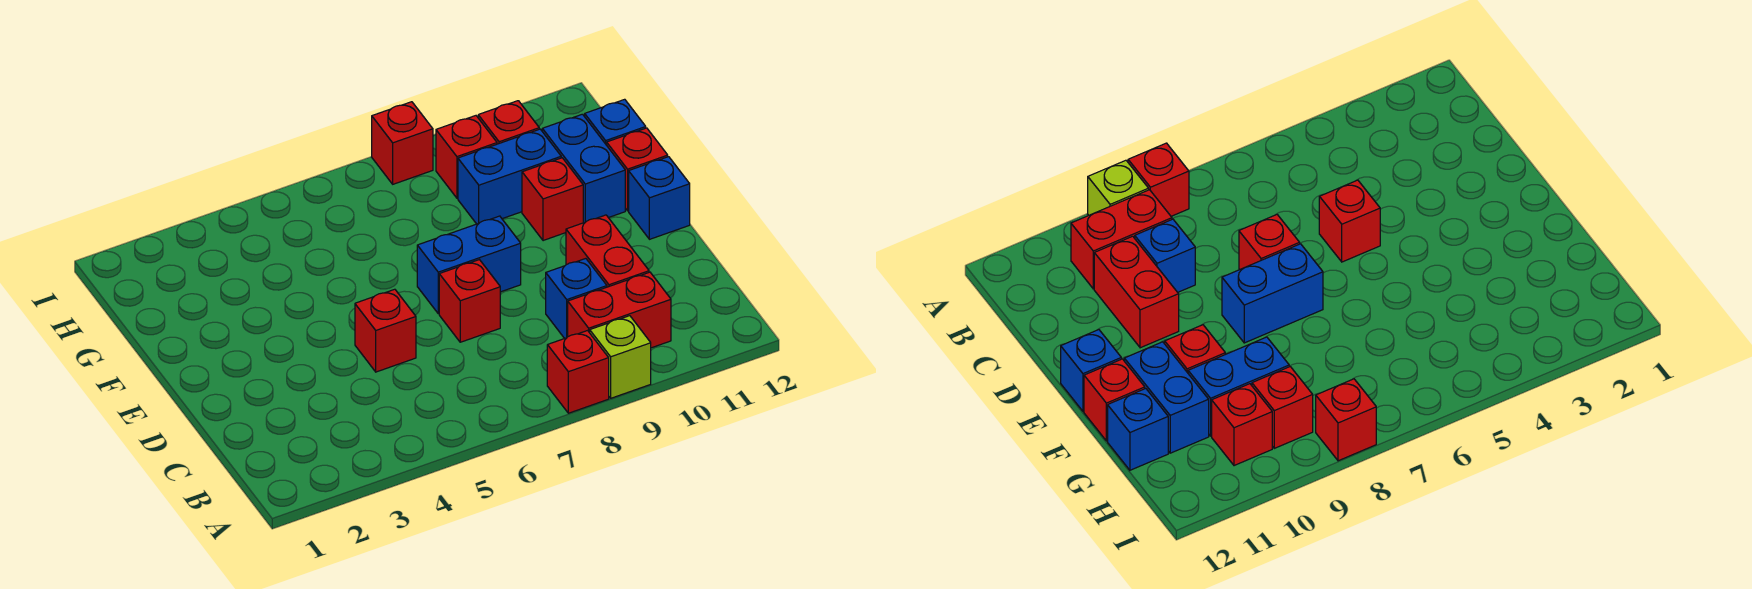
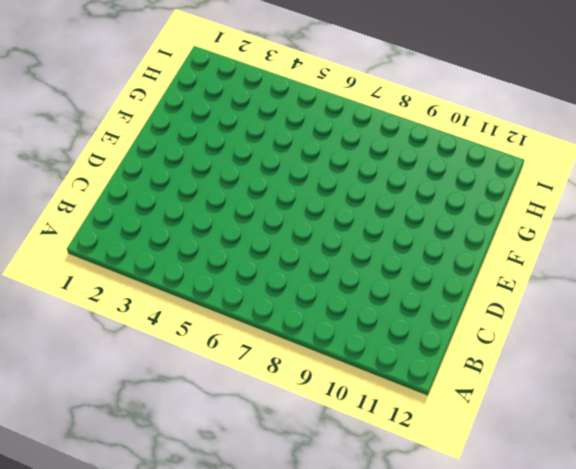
none -> red 1x1 brick [547,331,609,413]
none -> lime 1x1 brick [590,316,651,398]
none -> red 1x2 brick [568,272,671,348]

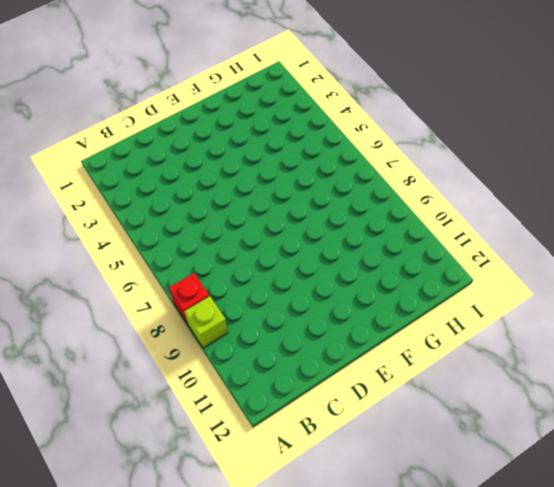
none -> red 1x2 brick [568,272,671,348]
none -> blue 1x1 brick [546,259,607,338]
none -> red 1x2 brick [566,215,649,287]

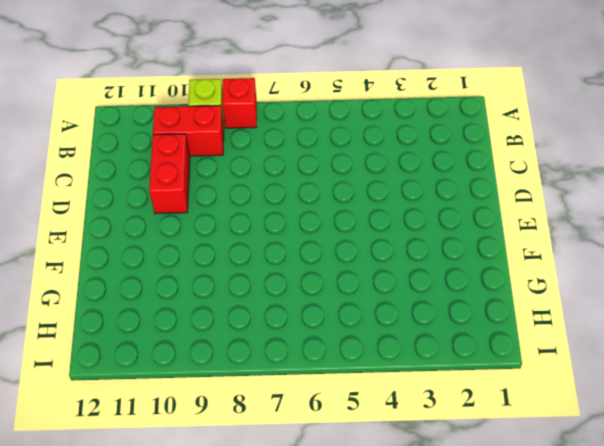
none -> blue 1x1 brick [546,259,607,338]
none -> red 1x1 brick [355,289,416,372]
none -> red 1x1 brick [439,260,500,342]

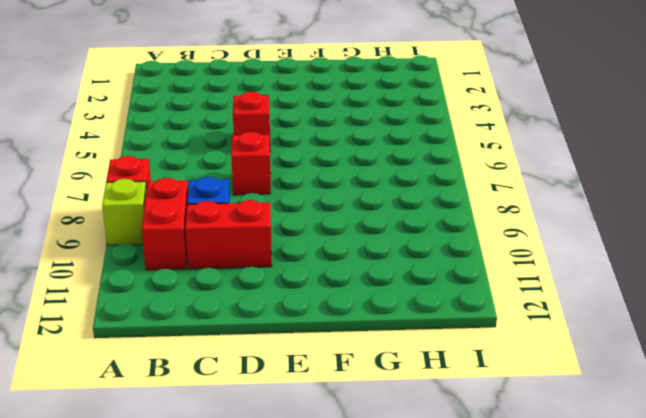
none -> blue 1x2 brick [417,216,521,314]
none -> blue 1x1 brick [629,157,690,239]
none -> red 1x1 brick [522,158,583,241]

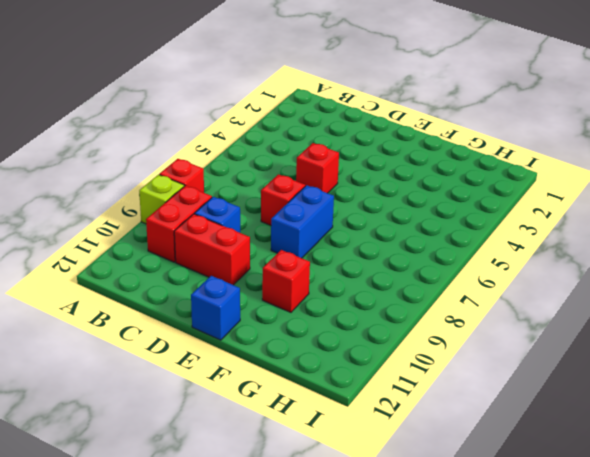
none -> blue 1x2 brick [542,114,625,223]
none -> red 1x1 brick [607,128,668,211]
none -> blue 1x2 brick [458,129,561,224]

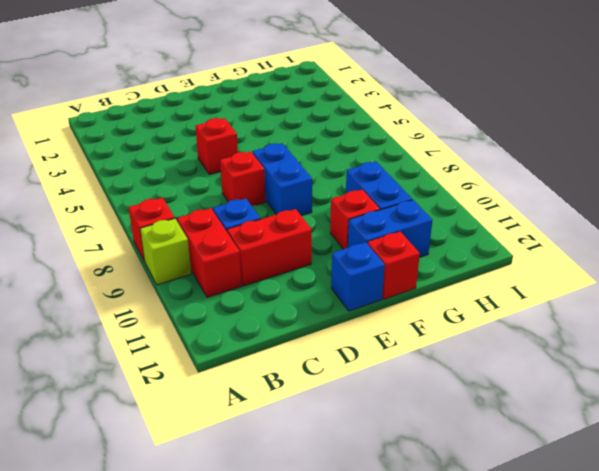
none -> blue 1x1 brick [585,99,646,145]
none -> red 1x1 brick [436,116,497,198]
none -> red 1x1 brick [478,101,539,144]

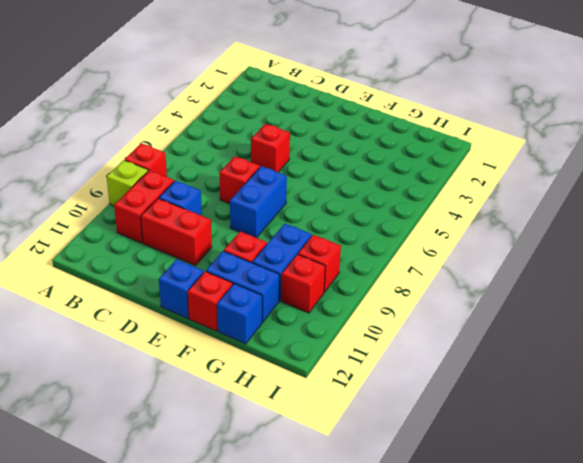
none -> red 1x1 brick [372,102,433,184]

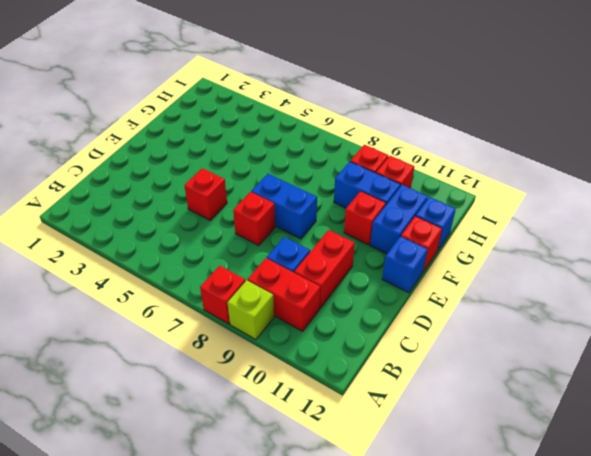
none -> red 1x1 brick [372,102,433,184]

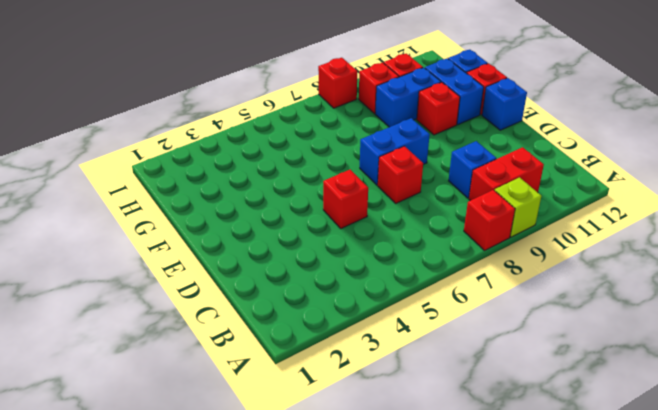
none -> red 1x2 brick [566,215,649,287]

